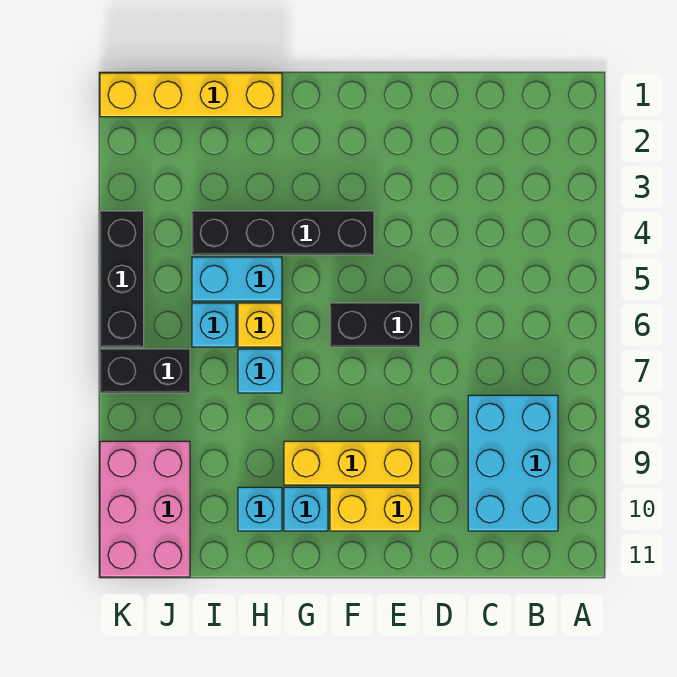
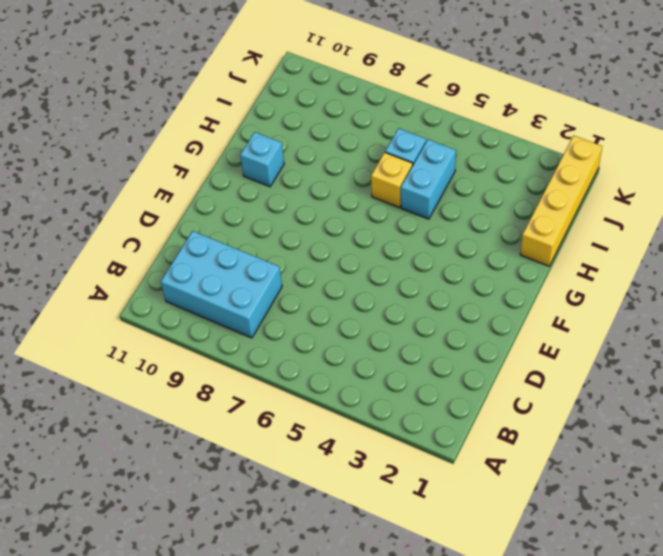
none -> black 1x2 brick [330,303,420,347]
none -> yellow 1x3 brick [284,441,420,485]
none -> yellow 1x2 brick [330,487,420,531]

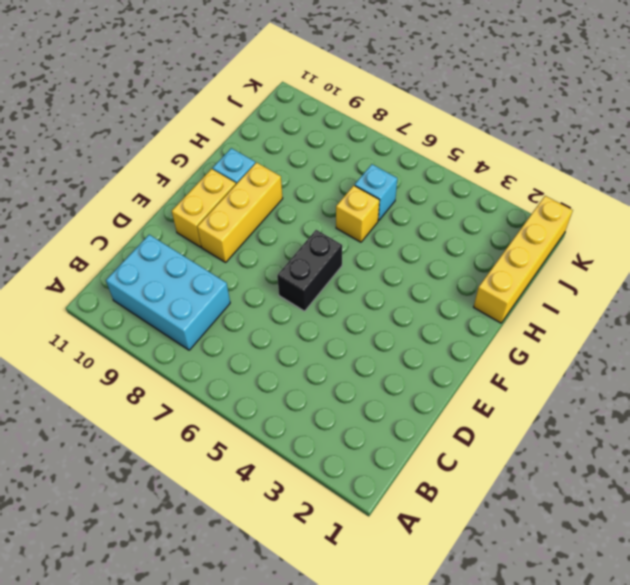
none -> black 1x4 brick [192,211,374,255]
none -> cyan 1x2 brick [192,257,282,301]
none -> cyan 1x1 brick [238,349,282,393]

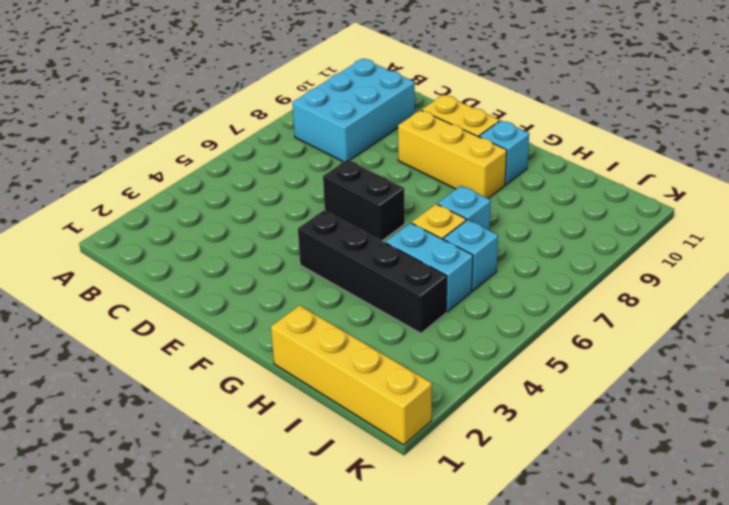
none -> cyan 1x1 brick [238,487,282,531]
none -> black 1x2 brick [100,349,190,393]
none -> pink 2x3 brick [100,441,190,577]

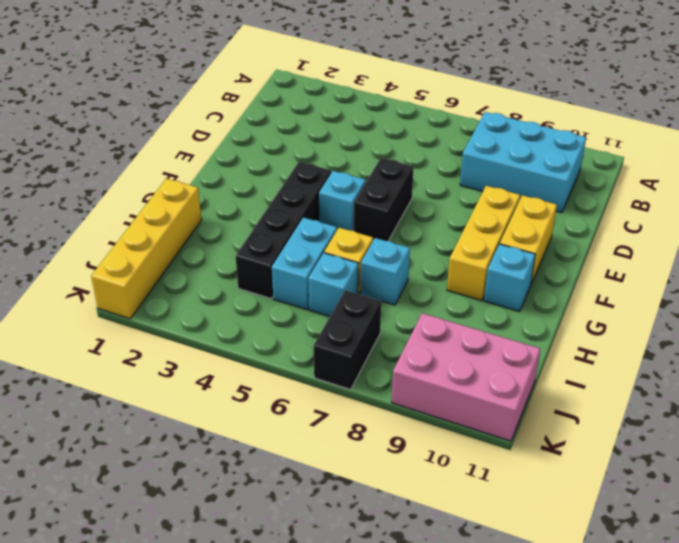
cyan 1x1 brick [319,171,366,231] -> cyan 1x1 brick moved to [238,487,282,531]
none -> black 1x3 brick [100,211,144,347]

